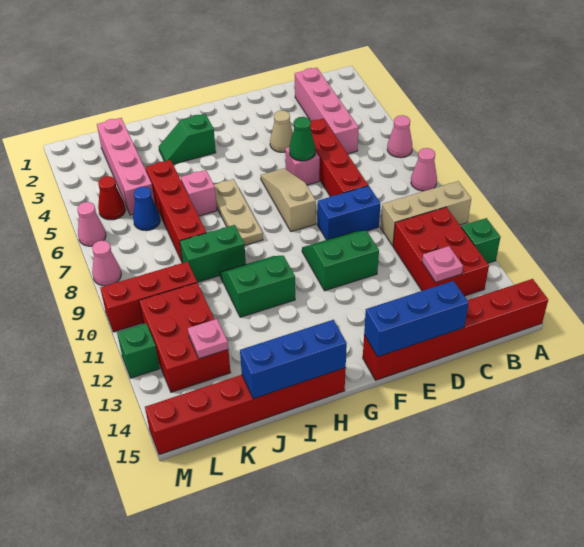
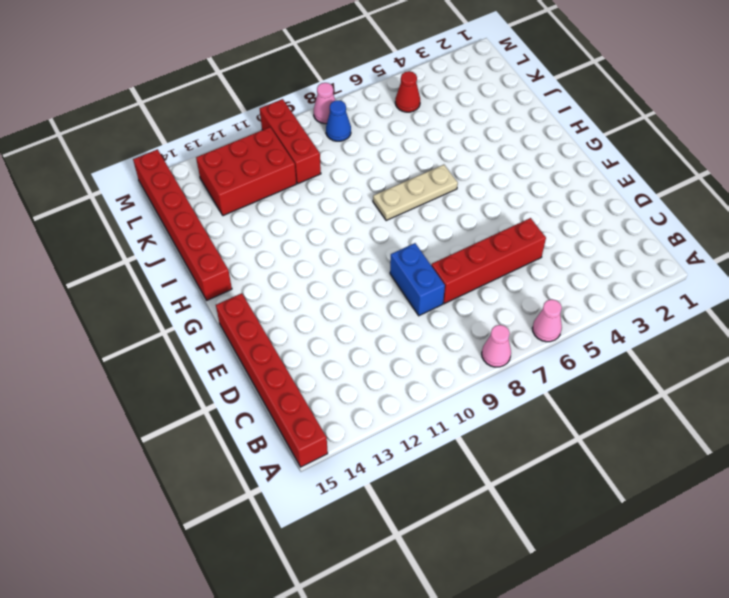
blue 1x1 cone [326,100,351,141] -> blue 1x1 cone moved to [133,187,160,231]
none -> tan 1x3 brick [381,181,471,246]
none -> green 1x1 brick [461,218,500,263]
none -> red 2x3 brick [393,207,489,296]
none -> pink 1x4 brick [295,68,359,154]

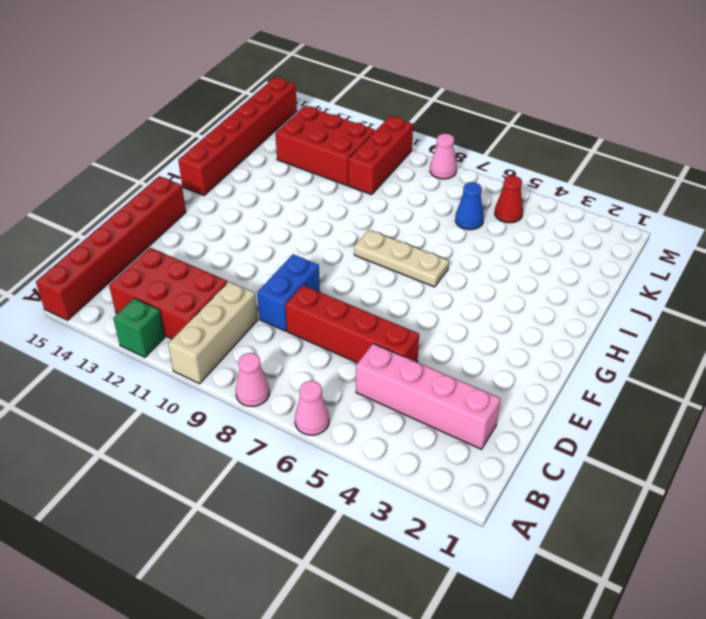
none -> tan 1x1 cone [270,111,293,152]
none -> pink 1x1 brick [285,147,320,185]
none -> green 2x2 slope [302,231,379,291]
none -> tan 1x3 slope [261,168,316,232]

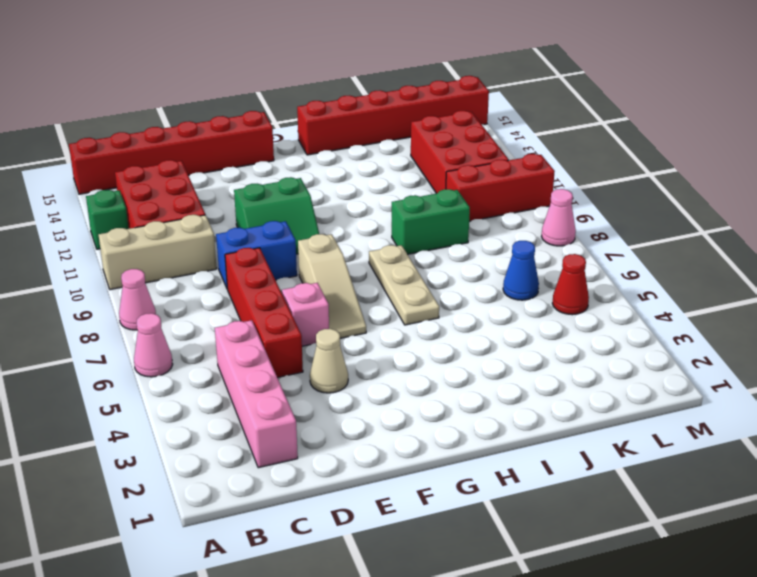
none -> green 1x2 slope [159,114,216,164]
none -> green 2x2 slope [220,256,295,317]
none -> pink 1x1 brick [181,170,217,216]
none -> red 1x4 brick [146,160,206,263]

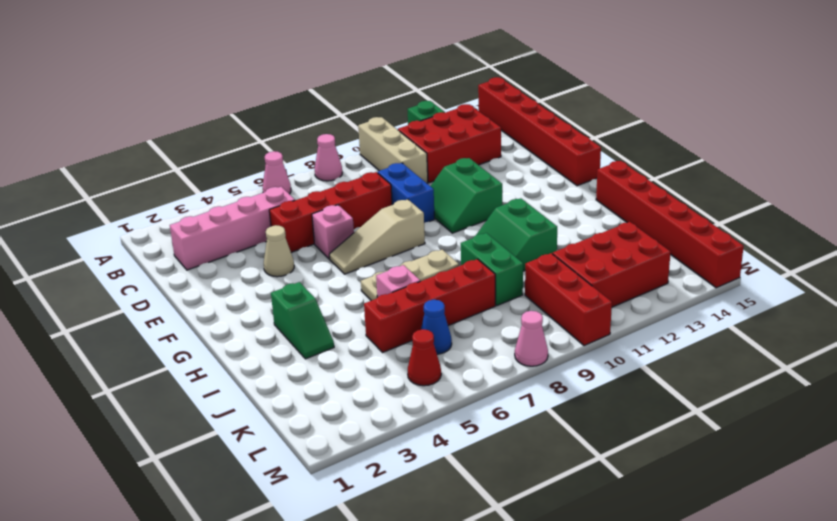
none -> pink 1x4 brick [97,118,155,215]
none -> pink 1x1 cone [77,202,106,246]
none -> green 1x1 brick [117,323,160,378]
none -> pink 1x1 plate [422,246,463,282]

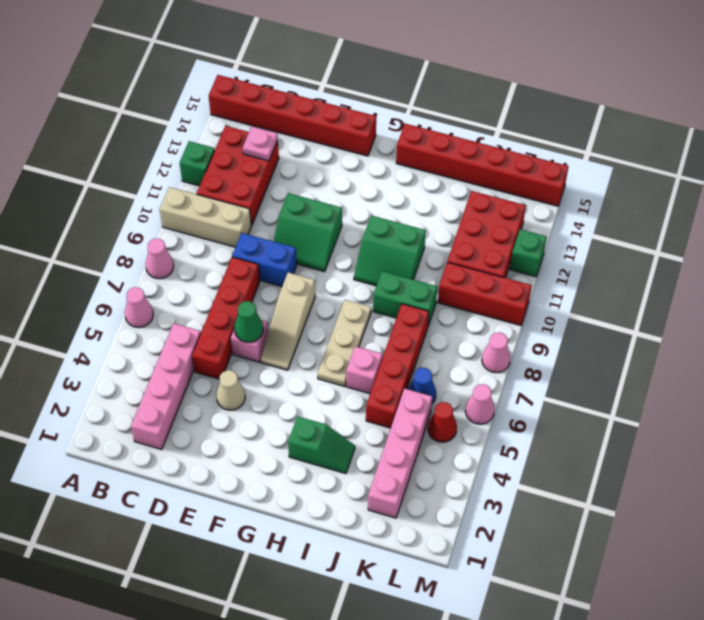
none -> blue 1x3 brick [364,281,469,357]
none -> blue 1x3 brick [240,320,347,399]
none -> pink 1x1 plate [188,319,228,359]

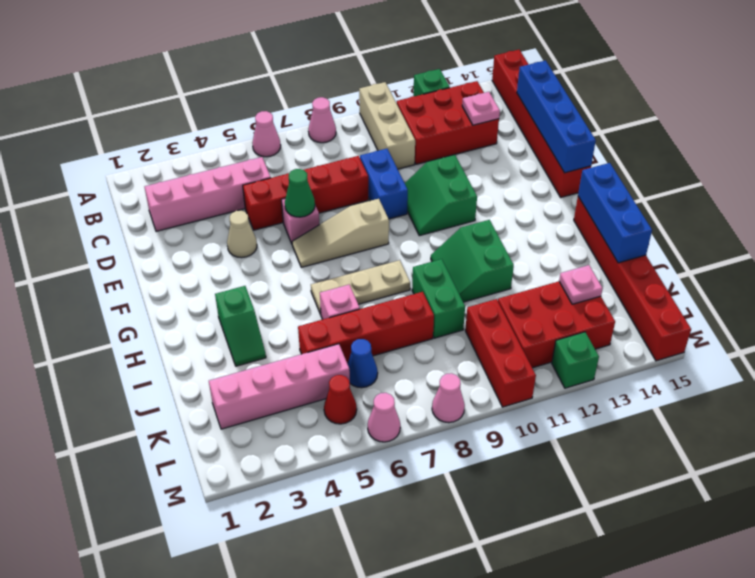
blue 1x4 brick [517,60,596,173] -> blue 1x3 brick [364,281,469,357]

